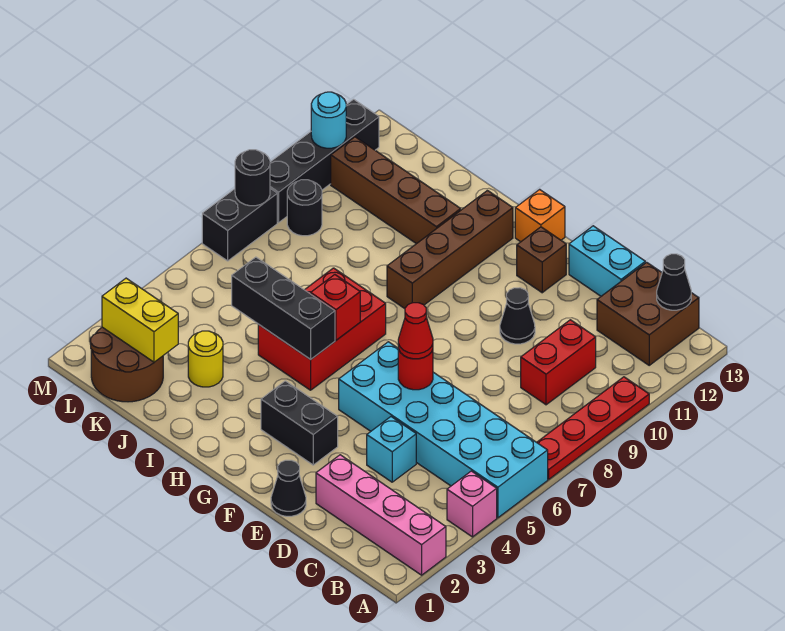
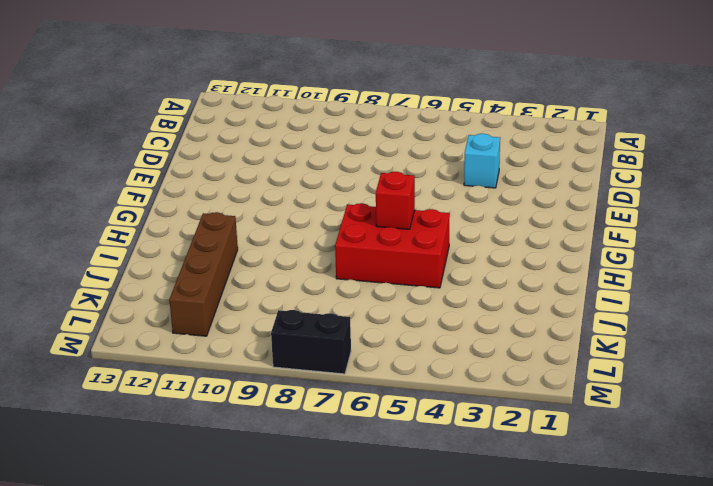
none -> pink 1x4 brick [316,455,446,575]
none -> pink 1x1 brick [447,471,497,537]
none -> cyan 2x6 brick [339,342,548,518]

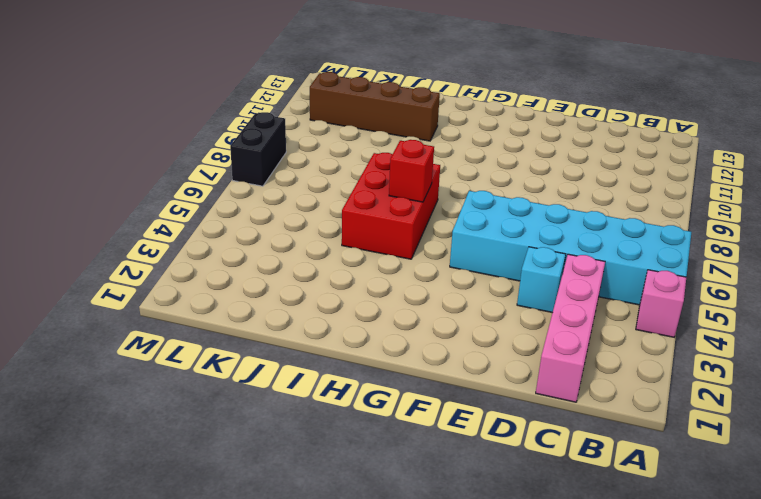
pink 1x4 brick [536,254,605,402] -> pink 1x4 brick turned to [316,455,446,575]
none -> red 1x4 plate [537,377,649,479]
none -> brown 2x2 brick [597,262,699,365]
none -> red 1x2 brick [521,320,596,405]

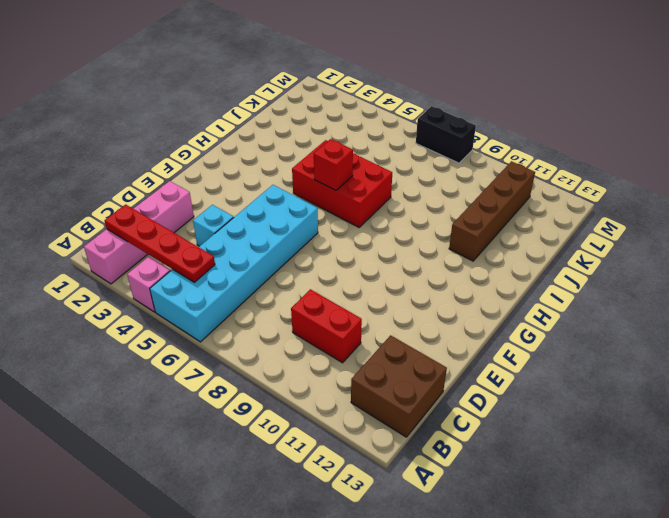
red 1x4 plate [105,204,215,282] -> red 1x4 plate moved to [537,377,649,479]
none -> cyan 1x2 brick [569,226,645,296]
none -> black 1x1 cone [271,460,306,516]
none -> black 1x1 cone [500,288,535,344]

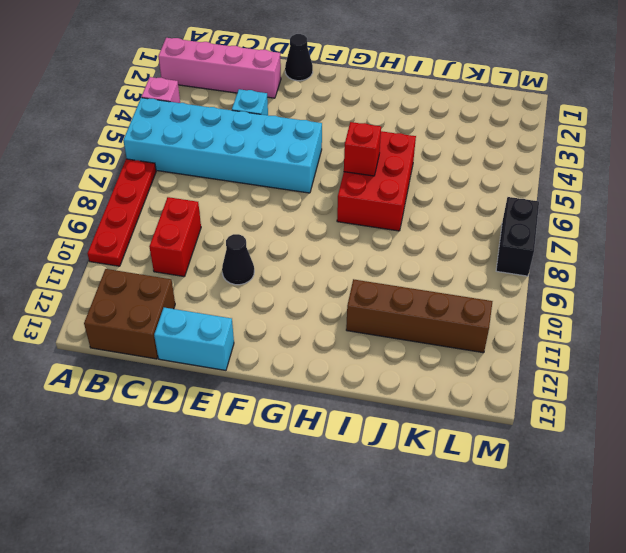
none -> black 1x2 brick [261,381,338,465]
none -> brown 1x1 brick [517,227,566,293]
none -> orange 1x1 brick [515,189,565,242]

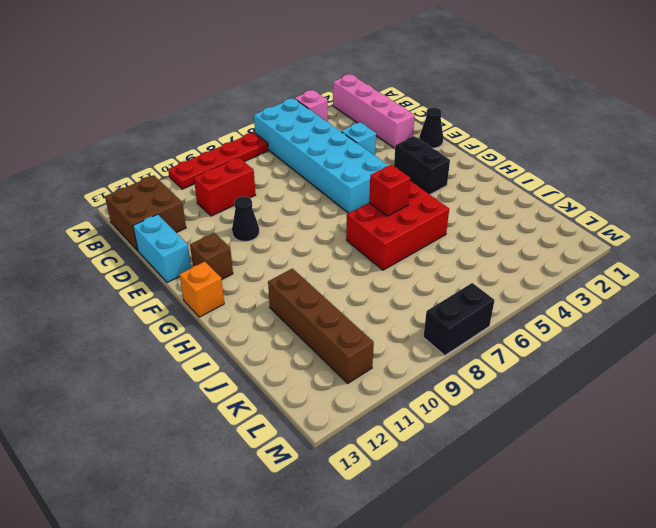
none -> brown 1x4 brick [387,190,513,309]
none -> yellow 1x1 round brick [188,331,223,387]
none -> brown 2x2 round brick [90,327,163,402]

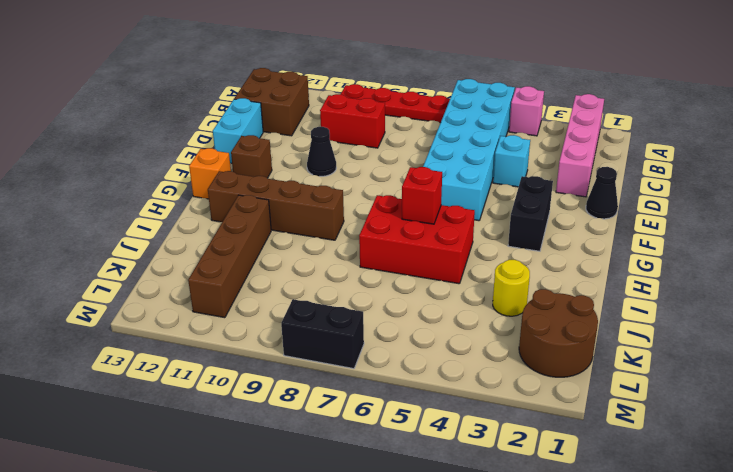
none -> black 1x1 round brick [287,180,322,236]
none -> black 1x4 brick [270,99,379,223]
none -> black 1x1 cone [657,254,691,310]

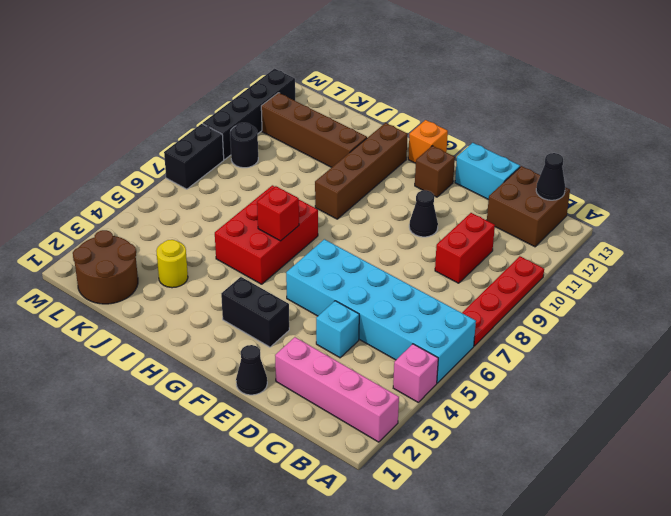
none -> red 1x1 round brick [398,349,433,390]
none -> black 1x3 brick [232,257,335,360]
none -> yellow 1x2 brick [102,278,178,362]

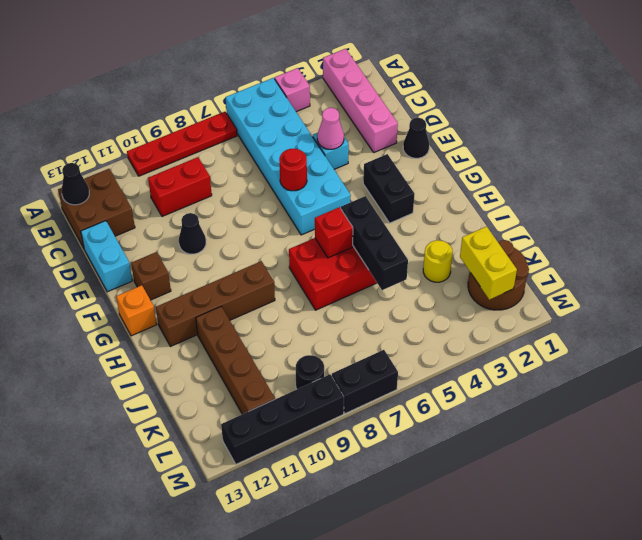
pink 1x1 cone [317,108,344,149] -> none
none -> black 1x1 round brick [235,150,270,206]
none -> cyan 1x1 round brick [311,92,346,148]
none -> red 1x1 cone [398,303,433,359]

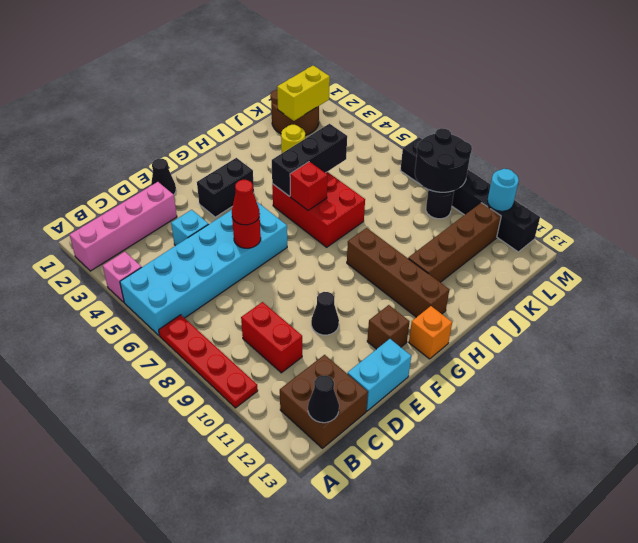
black 2x2 round brick [415,128,472,192] -> black 1x1 round brick [235,150,270,206]

